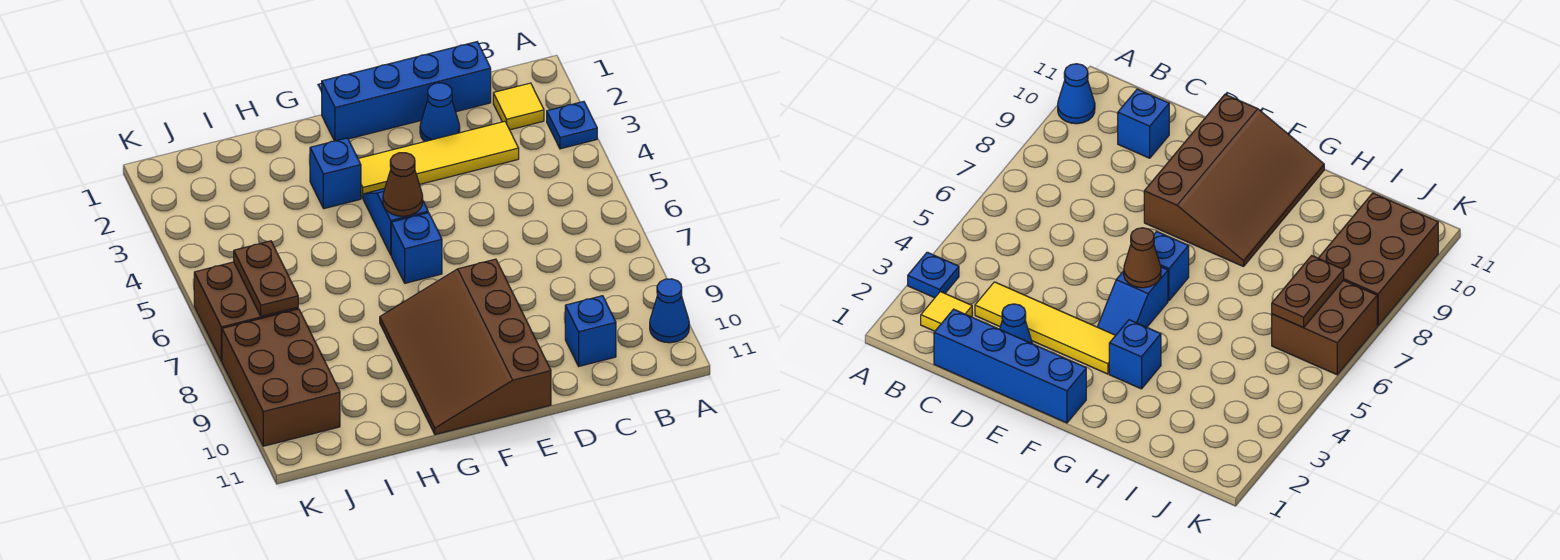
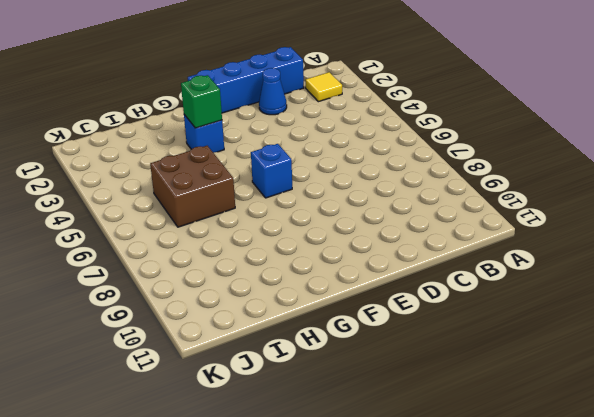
green 1x1 brick [181,75,222,128] -> none
brown 2x2 brick [150,146,235,227] -> brown 2x2 brick moved to [194,262,298,362]
none -> blue 1x1 plate [547,101,597,149]
none -> blue 1x1 cone [650,279,689,343]
none -> yellow 1x4 tile [358,121,519,198]

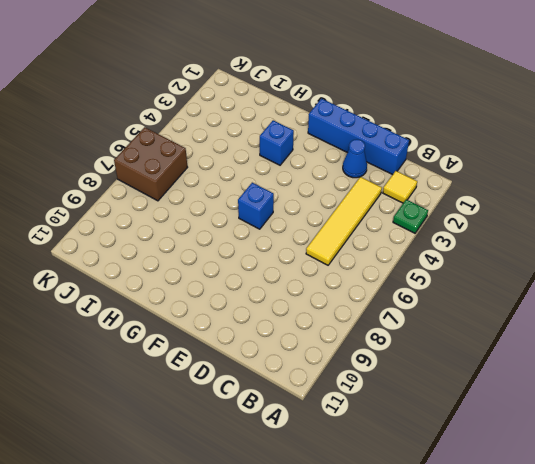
green 1x1 plate [393,200,428,233] -> blue 1x1 plate [547,101,597,149]
yellow 1x4 tile [306,177,382,265] -> yellow 1x4 tile turned to [358,121,519,198]
none -> blue 1x1 cone [650,279,689,343]
none -> blue 1x1 brick [565,296,616,366]
none -> brown 3x4 slope [380,259,551,435]

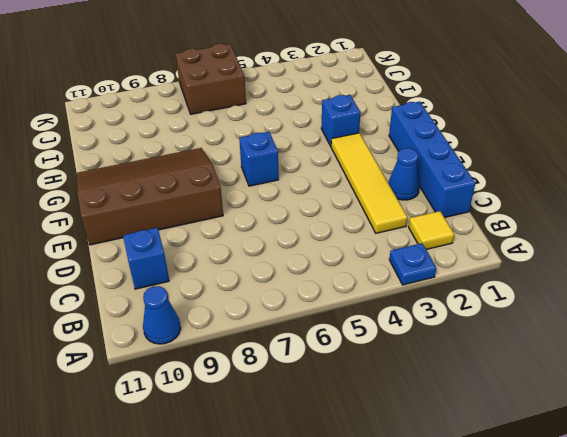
none -> blue 1x2 slope [363,188,428,255]
none -> brown 2x3 brick [222,309,340,446]
none -> brown 1x1 cone [383,153,423,216]

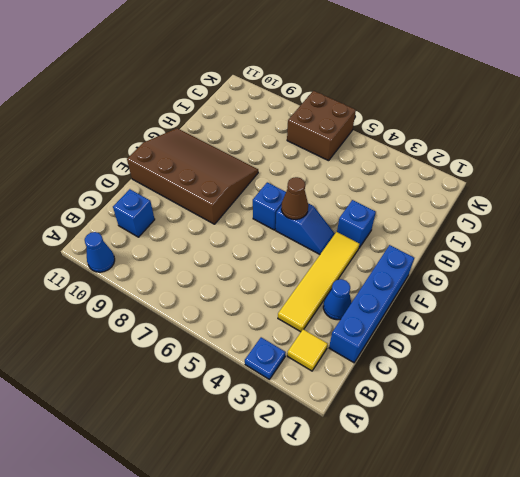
none -> brown 2x3 brick [222,309,340,446]
none -> brown 1x2 plate [234,241,298,317]

